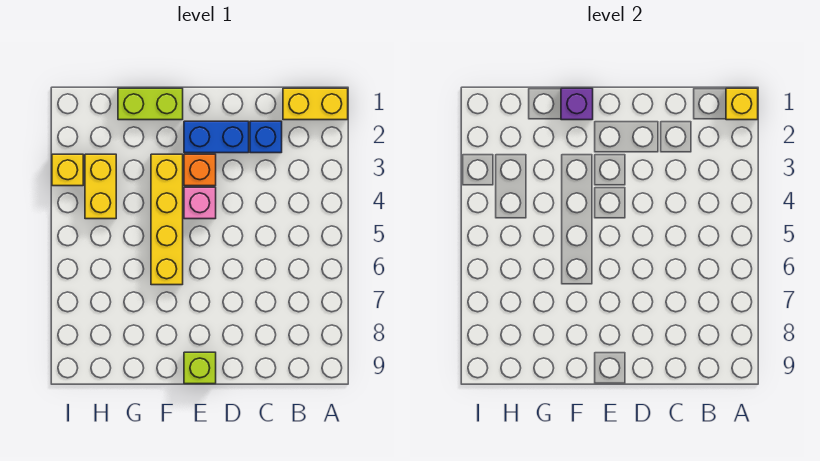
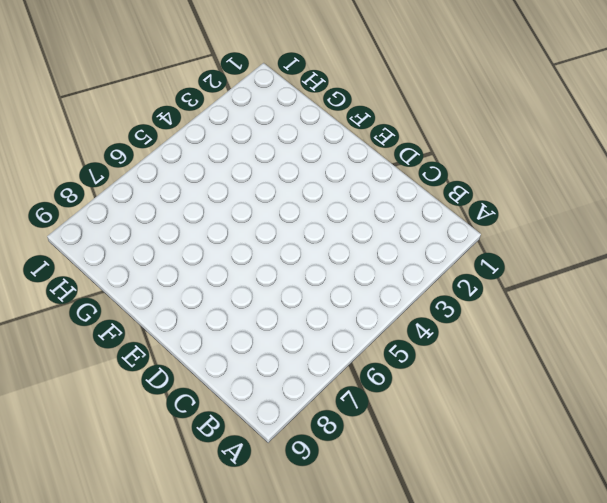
none -> yellow 1x2 brick [283,88,348,120]
none -> blue 1x1 brick [250,121,282,153]
none -> blue 1x2 brick [184,121,249,153]

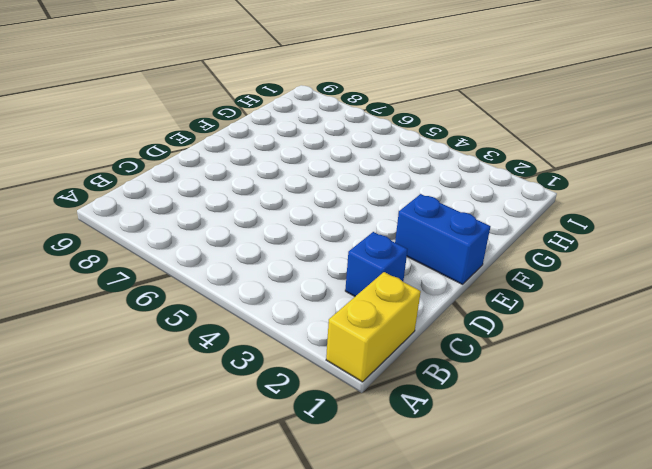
blue 1x2 brick [395,194,491,284] -> blue 1x2 brick turned to [184,121,249,153]
none -> orange 1x1 brick [184,154,216,186]
none -> pink 1x1 brick [184,187,216,219]
none -> lime 1x1 brick [184,352,216,384]

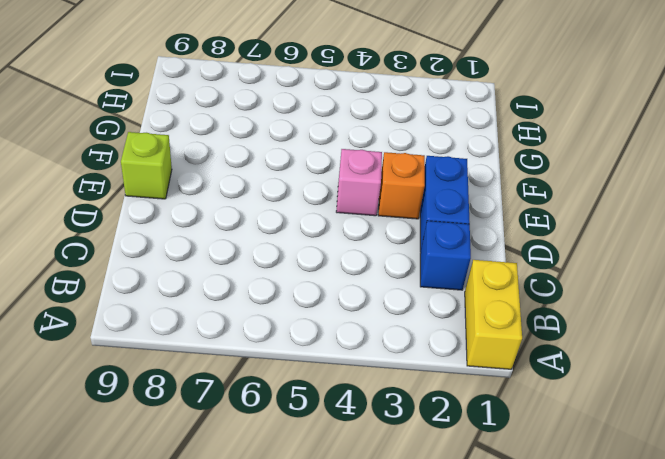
none -> lime 1x2 brick [118,88,183,120]
none -> yellow 1x4 brick [151,154,183,285]
none -> yellow 1x2 brick [85,154,116,219]

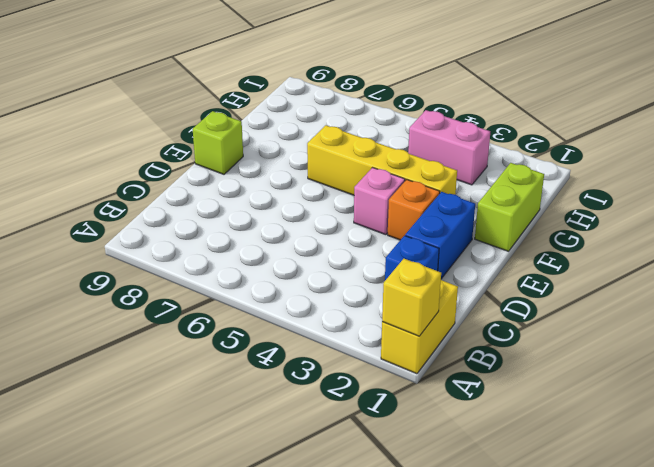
pink 1x2 brick [408,110,490,185] -> yellow 1x2 brick [85,154,116,219]
none -> yellow 1x1 brick [52,154,83,186]
none -> purple 1x1 brick [561,88,593,120]

